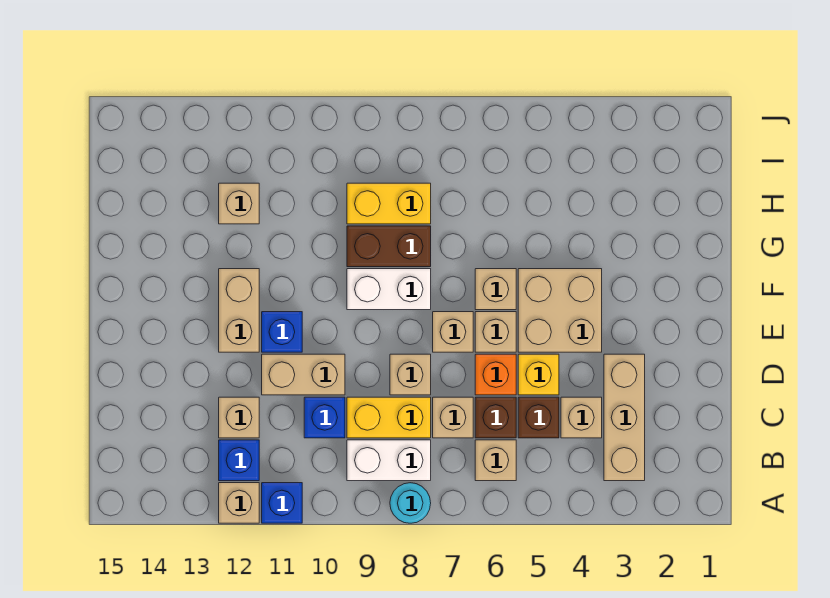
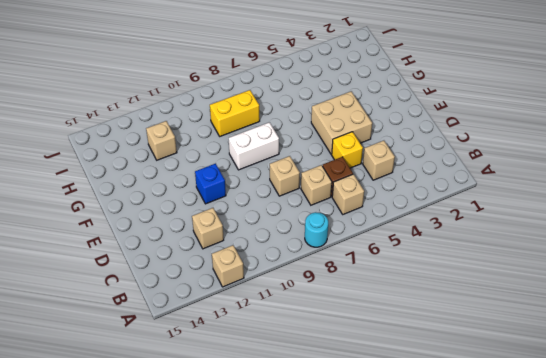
none -> blue 1x1 brick [262,483,302,523]
none -> tan 1x3 brick [604,354,645,481]
none -> white 1x2 brick [347,440,431,481]

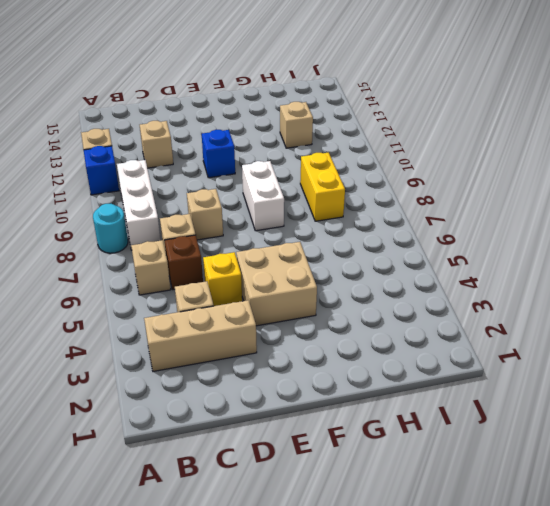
white 1x3 brick [117,160,161,250] -> white 1x2 brick [347,440,431,481]
none -> blue 1x1 brick [219,440,259,481]
none -> brown 1x1 brick [518,397,559,438]
none -> yellow 1x2 brick [347,397,431,438]

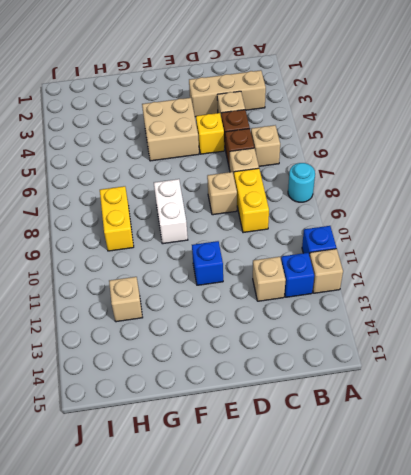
none -> white 1x2 brick [347,440,431,481]
none -> blue 1x1 brick [304,397,345,438]
none -> orange 1x1 brick [475,354,516,395]

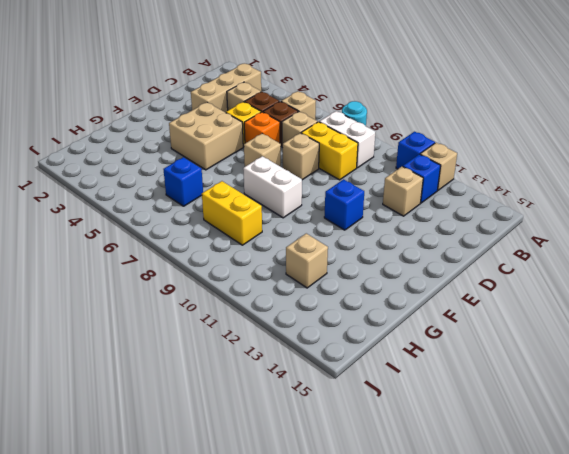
blue 1x1 brick [163,157,203,206] -> blue 1x1 brick moved to [304,397,345,438]
none -> tan 1x2 brick [262,354,345,395]
none -> tan 1x1 brick [475,312,516,352]
none -> tan 1x2 brick [219,269,259,352]

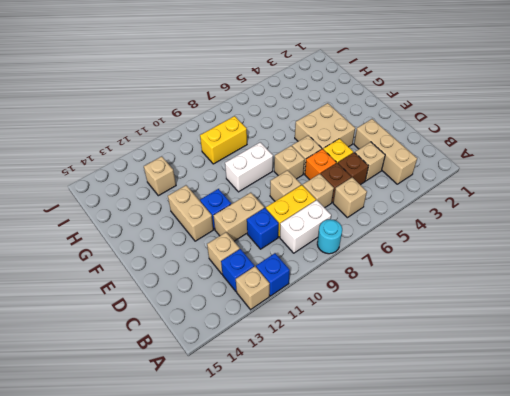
none -> tan 1x1 brick [475,269,516,310]
none -> brown 1x2 brick [347,226,431,267]

